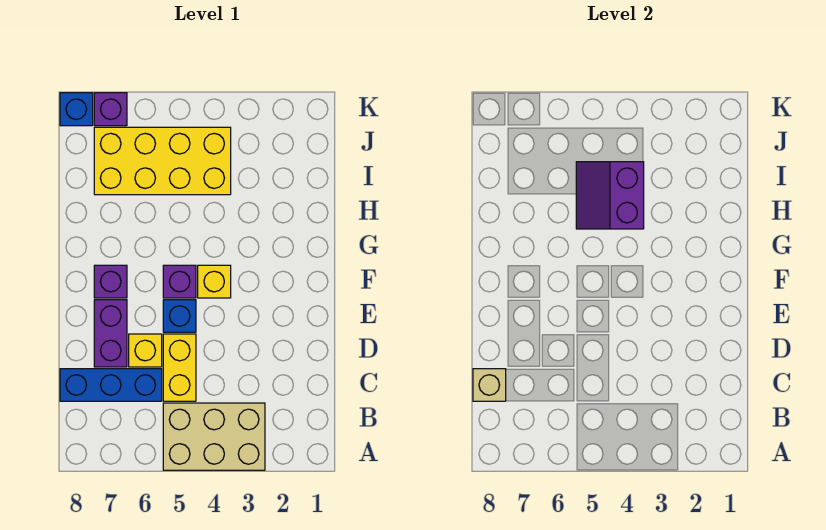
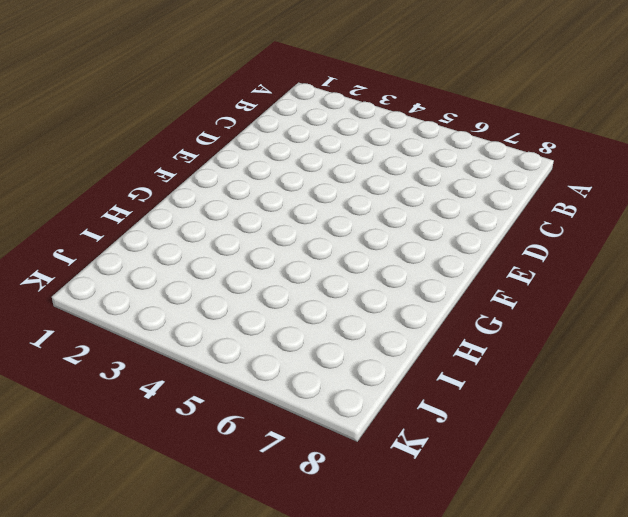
none -> tan 2x3 brick [163,403,265,470]
none -> yellow 1x2 brick [163,334,196,401]
none -> blue 1x3 brick [60,369,162,401]

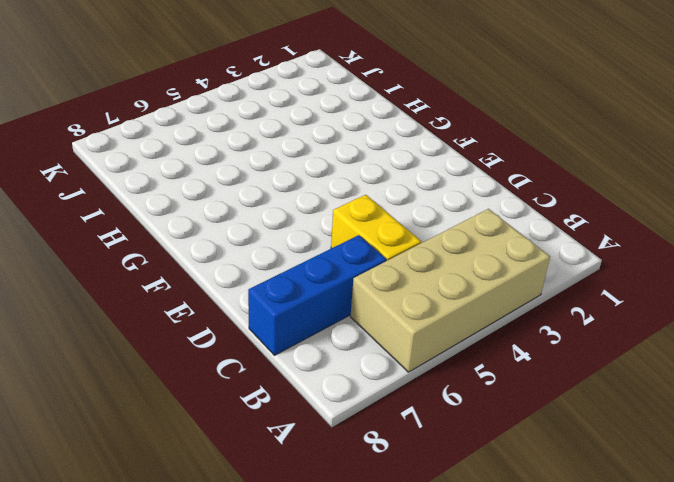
tan 2x4 brick [350,209,550,372] -> tan 2x3 brick [163,403,265,470]
none -> yellow 1x1 brick [129,334,162,367]
none -> purple 1x2 brick [94,300,127,367]
none -> blue 1x1 brick [163,300,196,332]

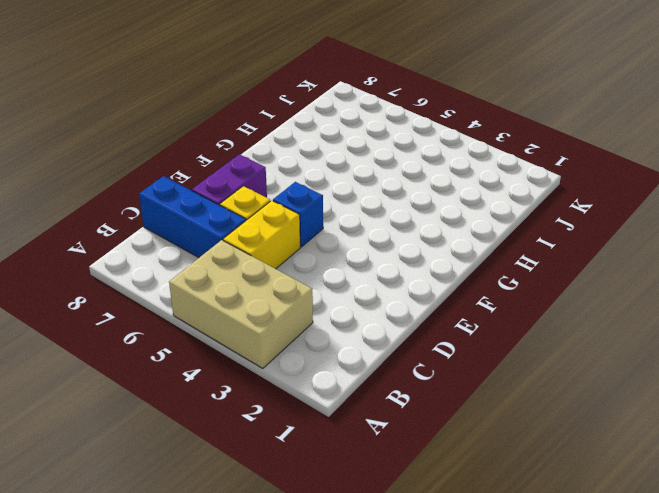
none -> yellow 1x1 brick [198,265,231,298]
none -> purple 1x1 brick [163,265,196,298]
none -> purple 1x1 brick [94,265,127,298]

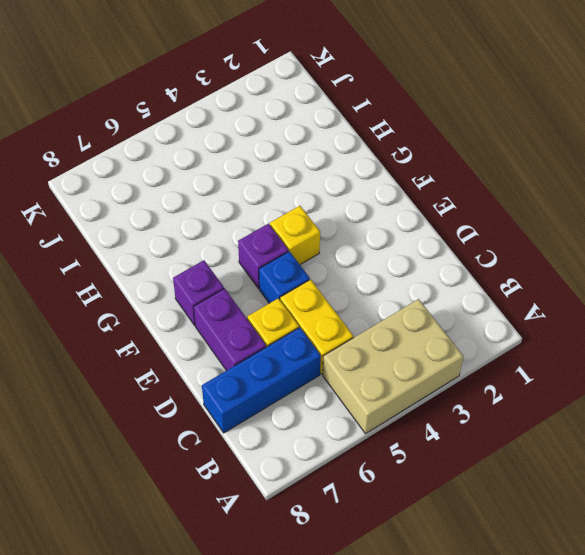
none -> yellow 2x4 brick [94,127,231,195]
none -> purple 1x1 brick [94,93,127,126]
none -> blue 1x1 brick [60,93,93,126]

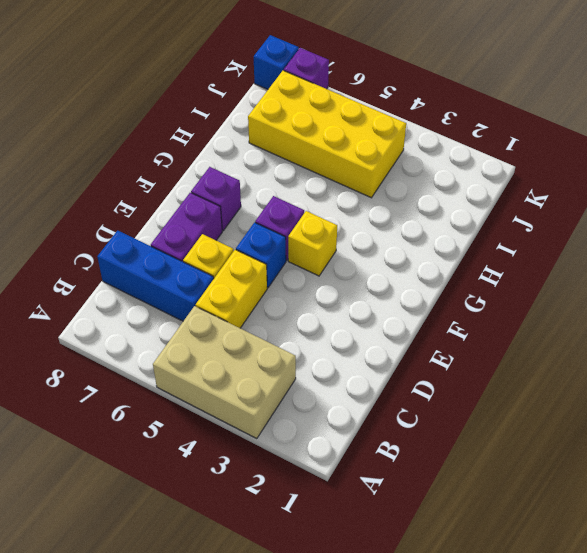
none -> tan 1x1 brick [473,369,506,401]
none -> purple 2x2 slope [576,162,644,229]

